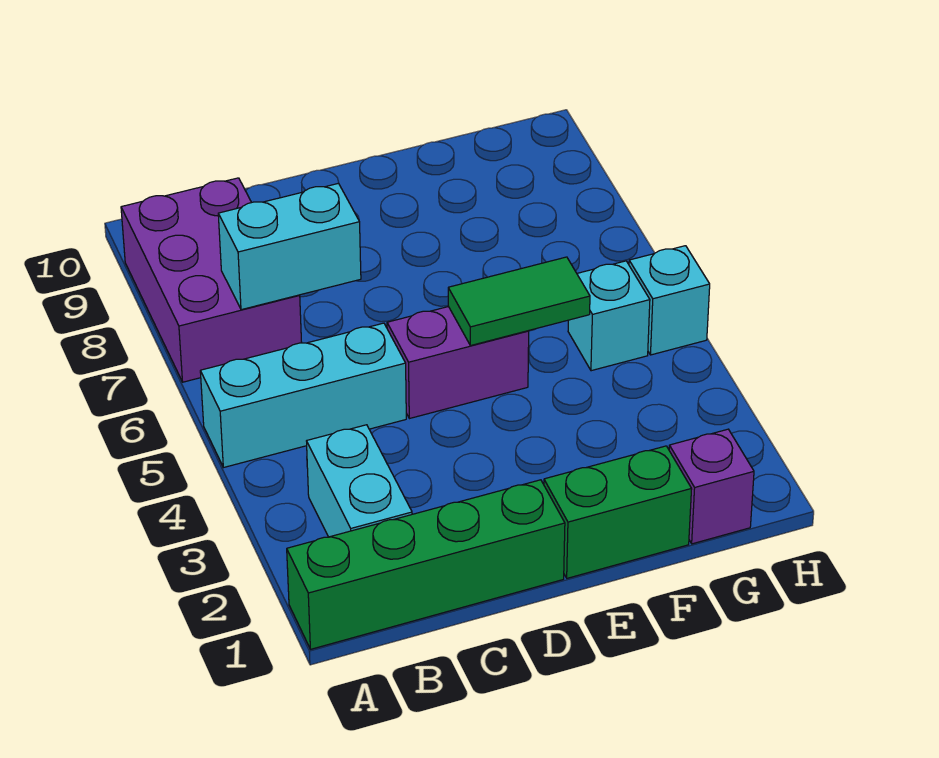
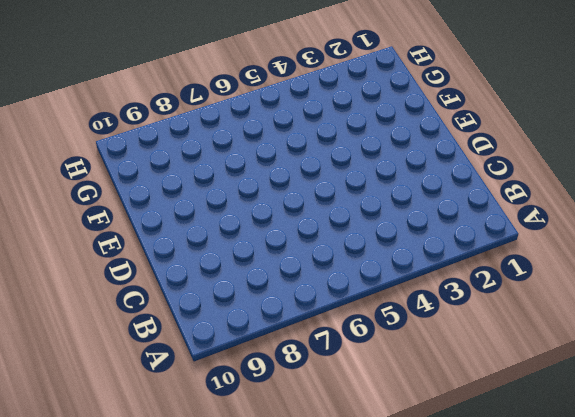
none -> green 1x4 brick [287,480,565,649]
none -> cyan 1x3 brick [200,323,406,468]

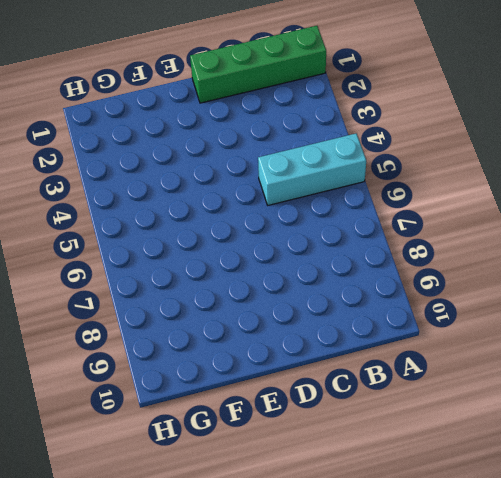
none -> purple 2x3 brick [121,178,302,382]
none -> cyan 1x2 brick [307,425,412,537]

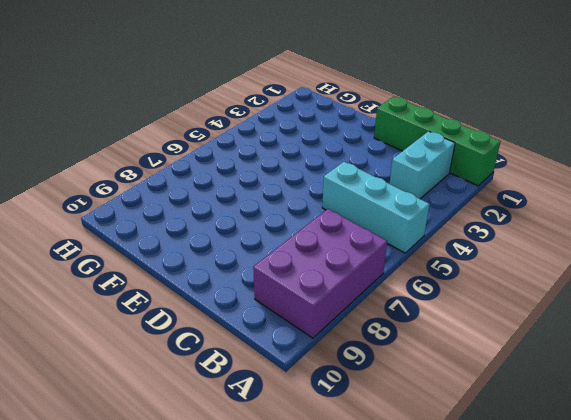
none -> purple 1x2 brick [387,307,529,419]
none -> green 1x2 brick [544,446,692,578]

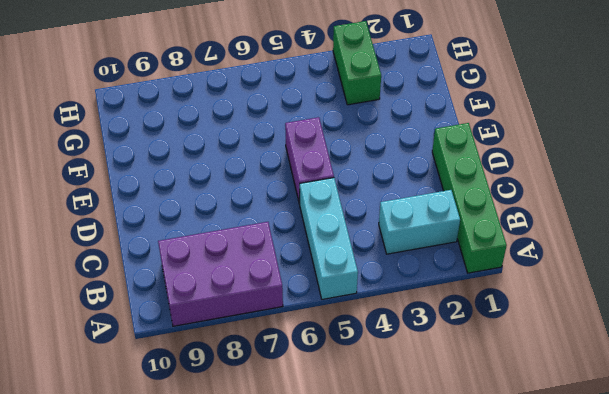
green 1x2 brick [333,21,381,105] -> green 1x2 brick moved to [544,446,692,578]
none -> purple 1x1 brick [669,429,754,544]
none -> cyan 1x1 brick [568,261,650,371]

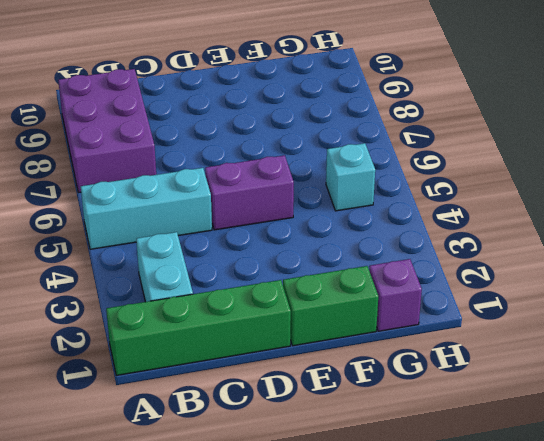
none -> cyan 1x1 brick [629,246,710,355]
none -> cyan 1x2 brick [218,183,361,310]

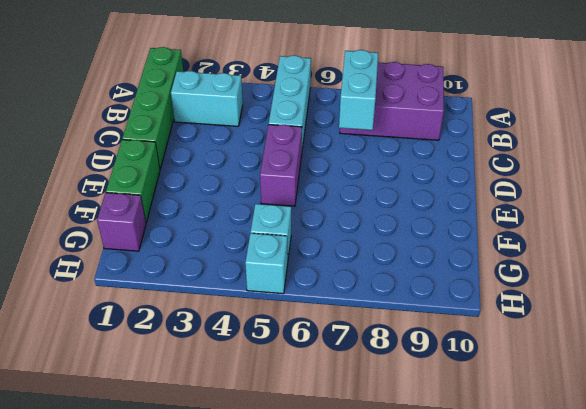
none -> green 1x2 tile [448,257,590,346]

